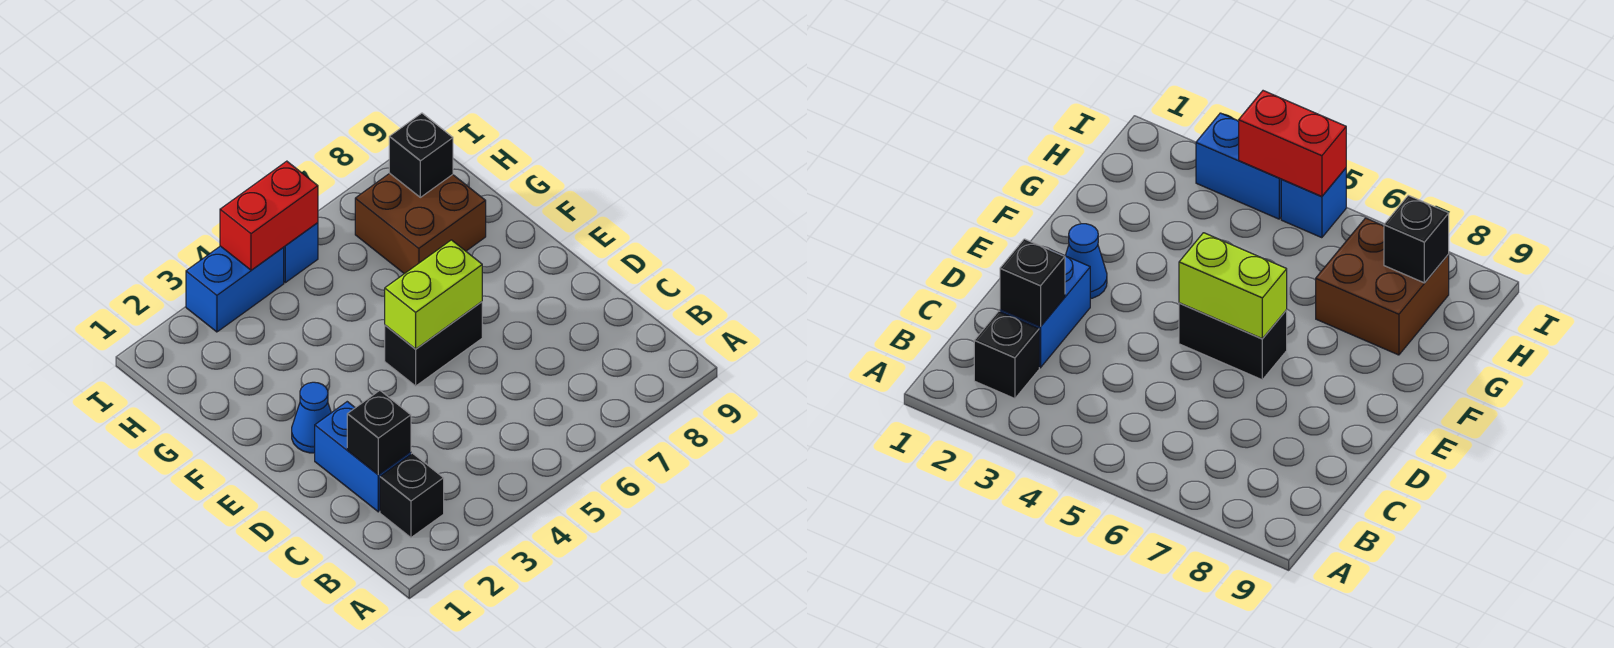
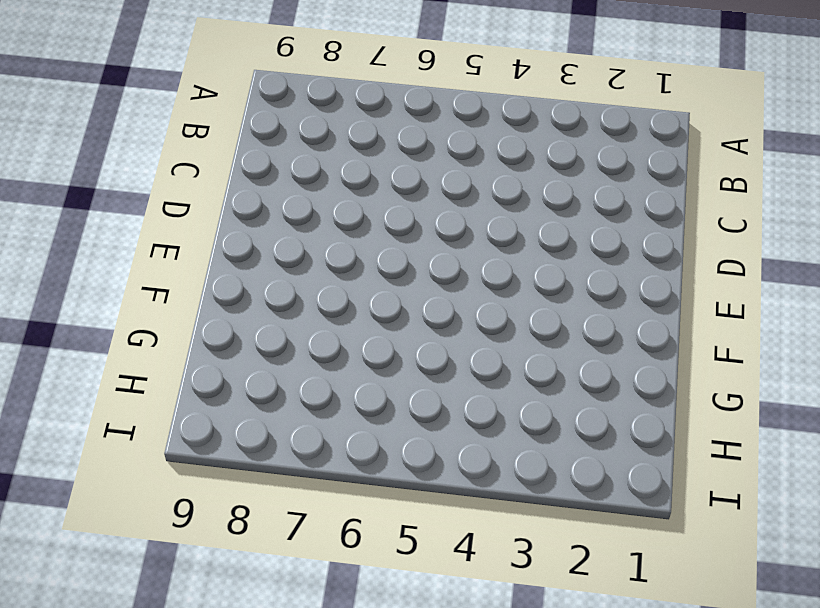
none -> black 1x1 brick [380,453,444,538]
none -> blue 1x2 brick [315,402,411,512]

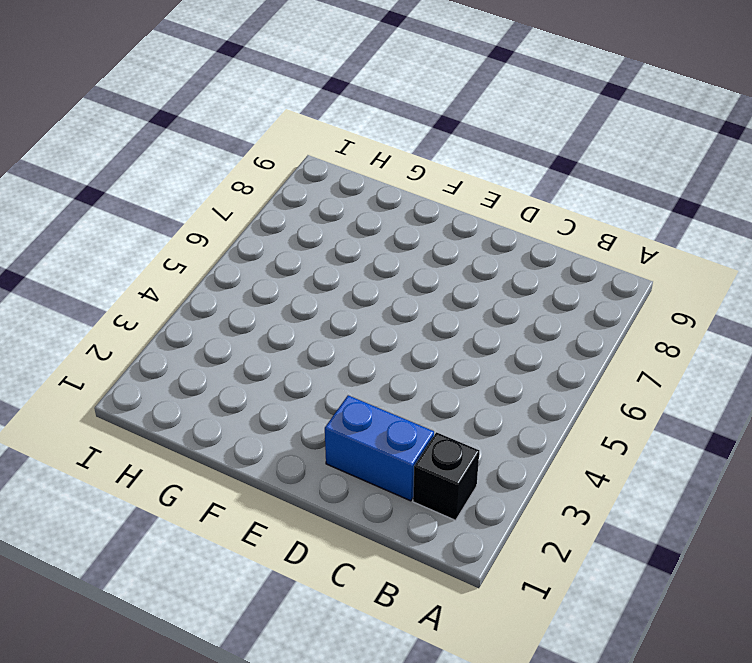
none -> blue 1x1 cone [292,382,331,453]
none -> black 1x2 brick [385,302,482,386]

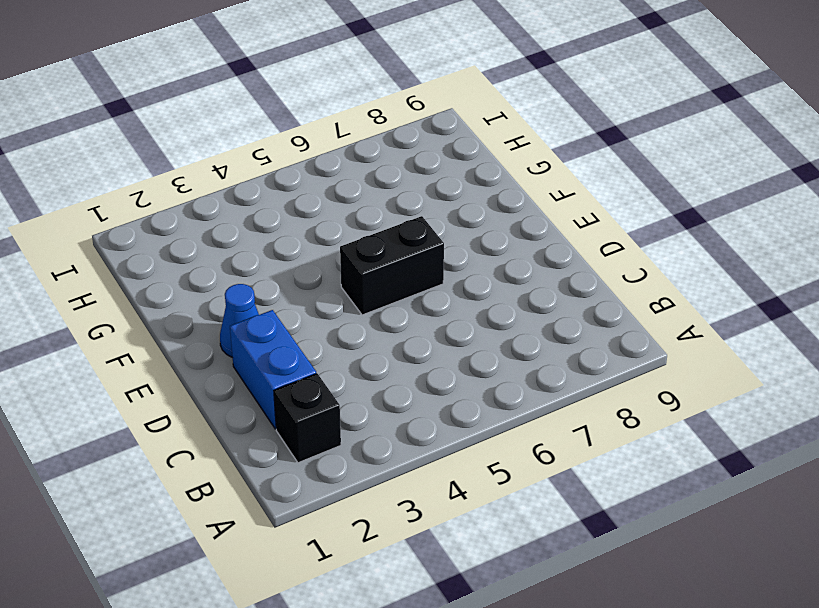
none -> brown 2x2 brick [355,173,486,274]
none -> blue 1x2 brick [186,246,284,332]

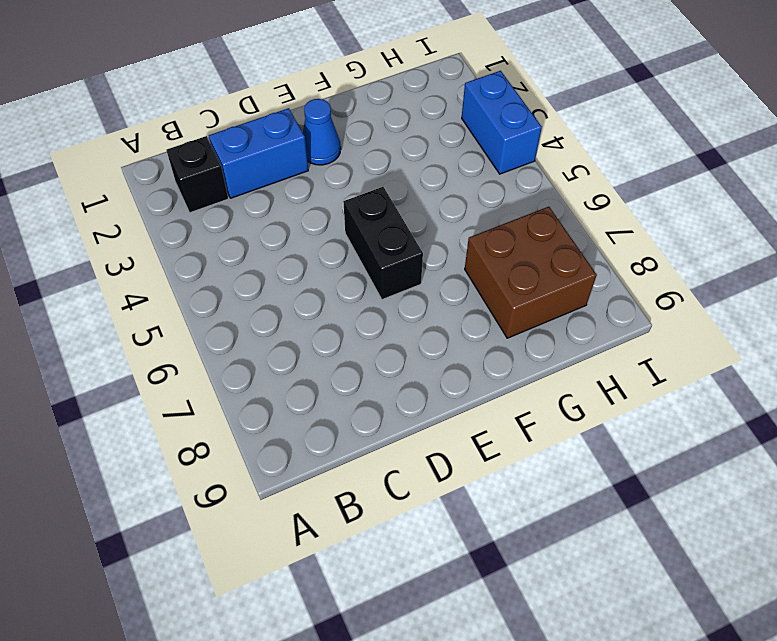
none -> blue 1x1 brick [283,223,318,283]
none -> black 1x1 brick [347,390,411,475]

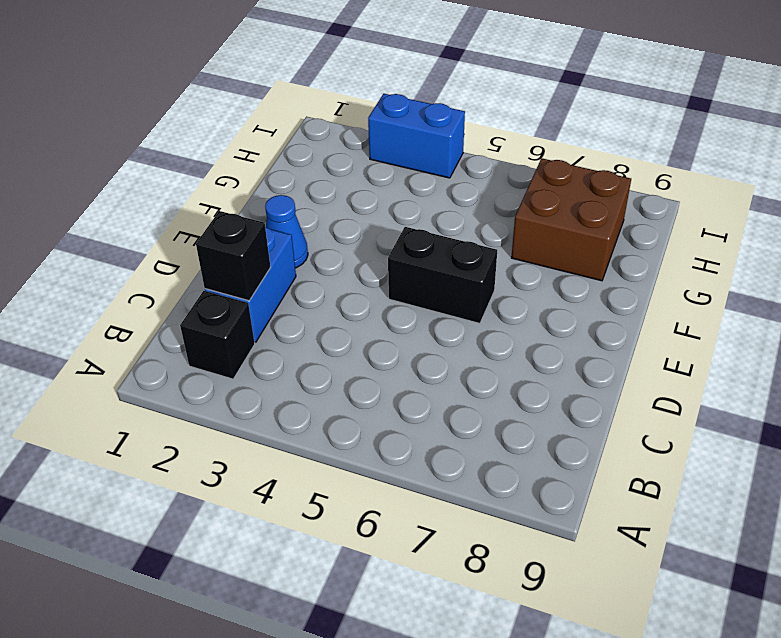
none -> blue 1x1 brick [283,223,318,283]
none -> lime 1x2 brick [385,240,482,349]

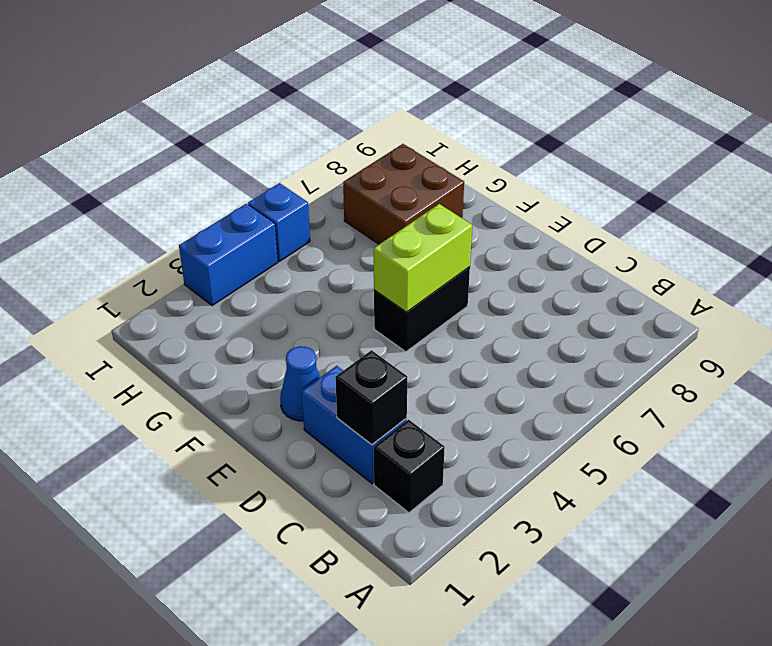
none -> black 1x1 brick [389,113,453,197]
none -> red 1x2 brick [220,161,318,270]

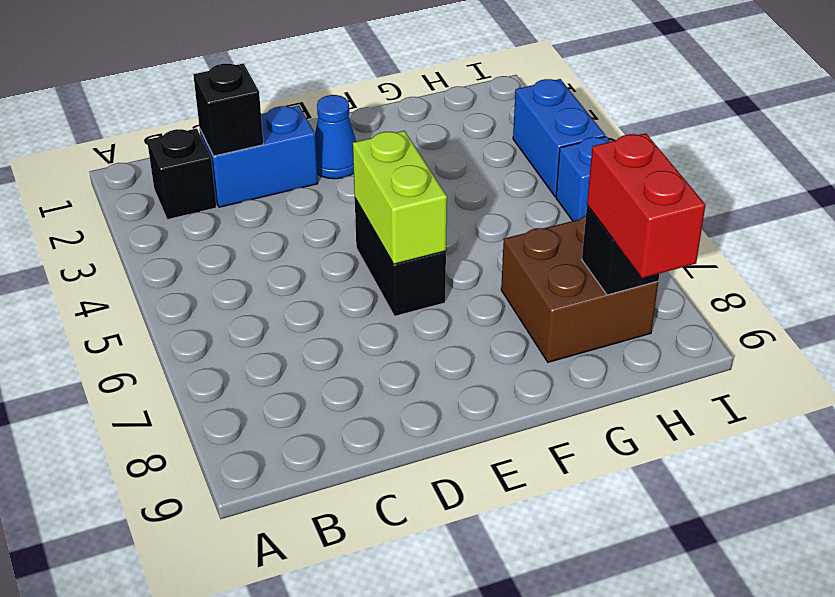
red 1x2 brick [587,133,705,278] -> red 1x2 brick moved to [220,161,318,270]

